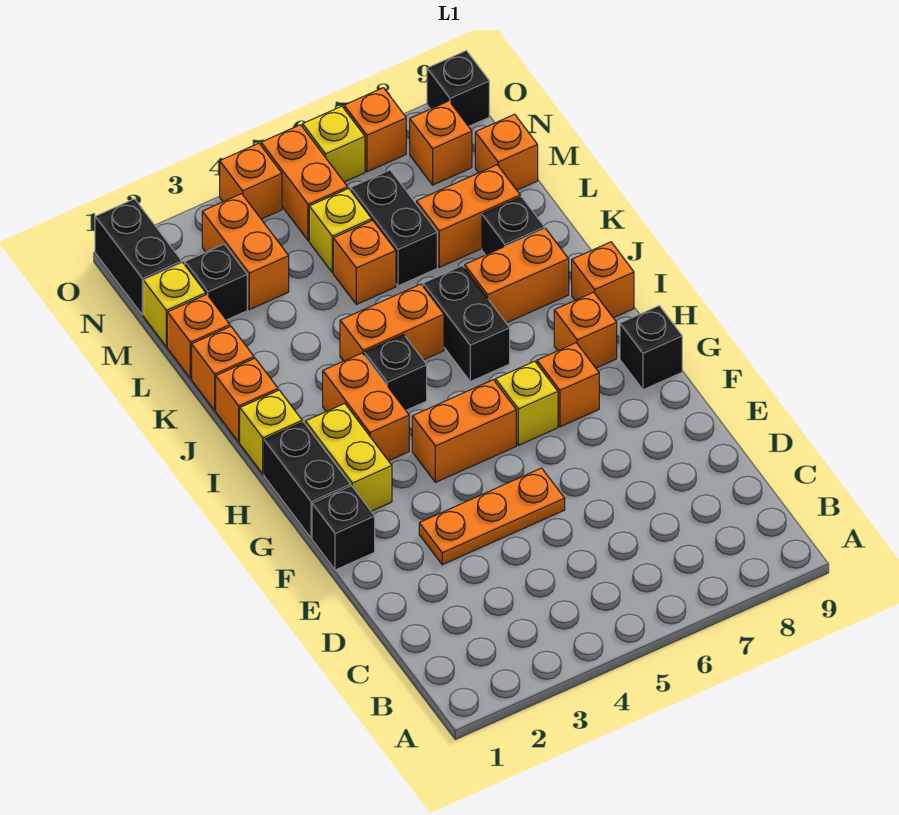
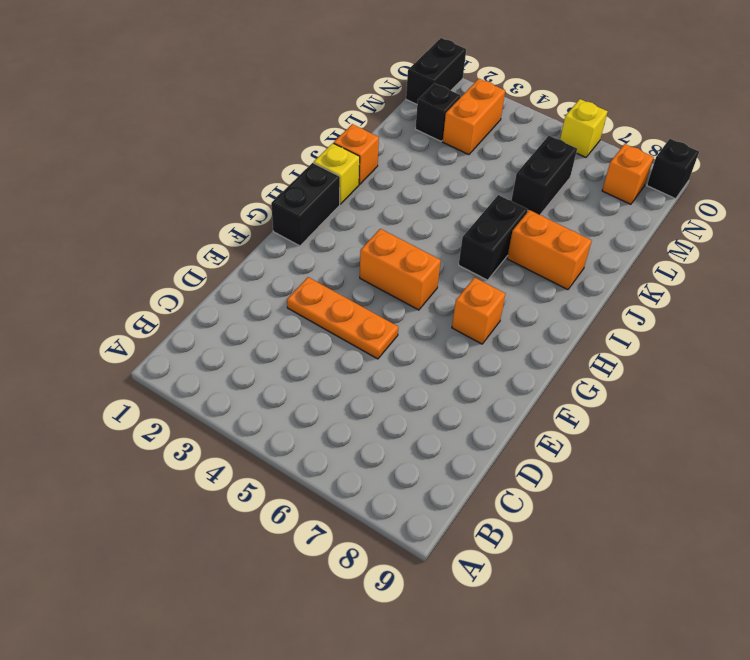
none -> black 1x1 brick [312,486,375,570]
none -> yellow 1x2 brick [305,404,392,511]
none -> yellow 1x1 brick [495,361,558,445]
none -> black 1x1 brick [620,306,682,390]

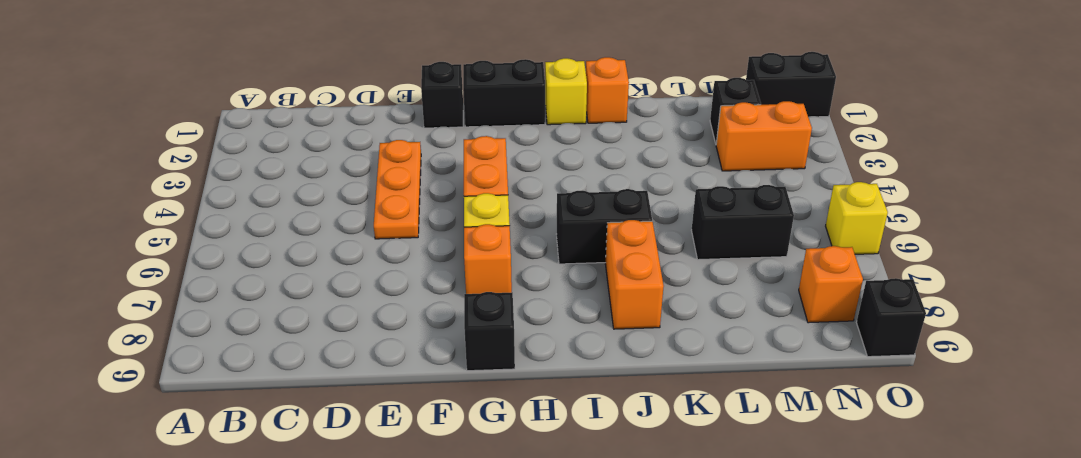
none -> yellow 1x2 brick [305,404,392,511]
none -> orange 1x2 brick [323,353,409,461]
none -> orange 1x1 brick [554,292,617,368]
none -> black 1x1 brick [364,335,427,410]

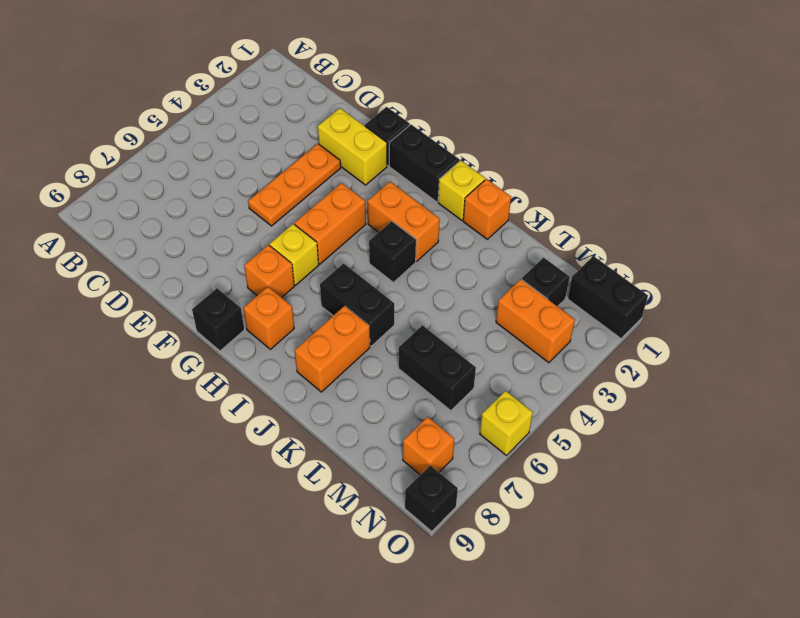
yellow 1x2 brick [318,108,387,185] -> yellow 1x2 brick moved to [305,404,392,511]
none -> orange 1x1 brick [572,242,634,318]
none -> orange 1x2 brick [340,284,444,361]
none -> orange 1x1 brick [192,326,254,410]
none -> black 1x1 brick [482,197,544,255]

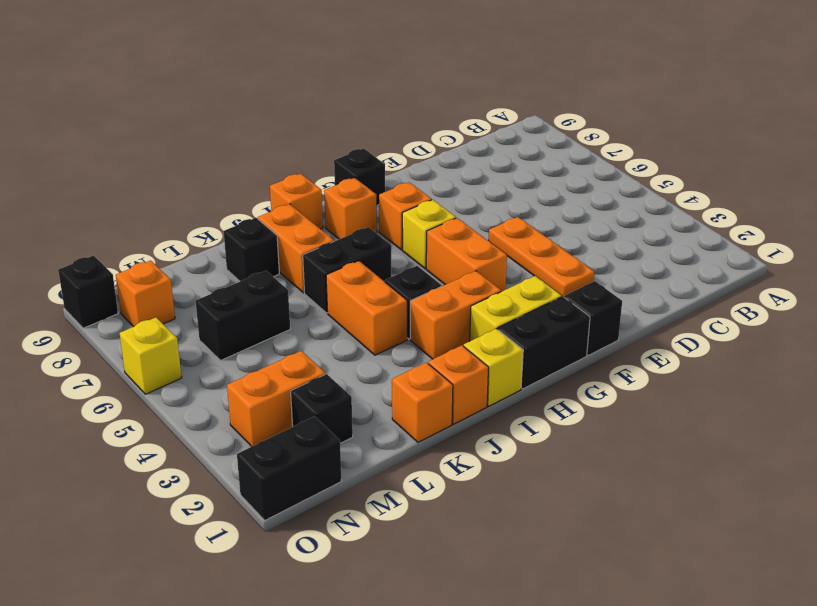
none -> orange 1x1 brick [167,295,230,379]
none -> orange 1x1 brick [333,220,396,304]
none -> orange 1x2 brick [416,165,520,267]
none -> yellow 1x1 brick [143,263,206,347]

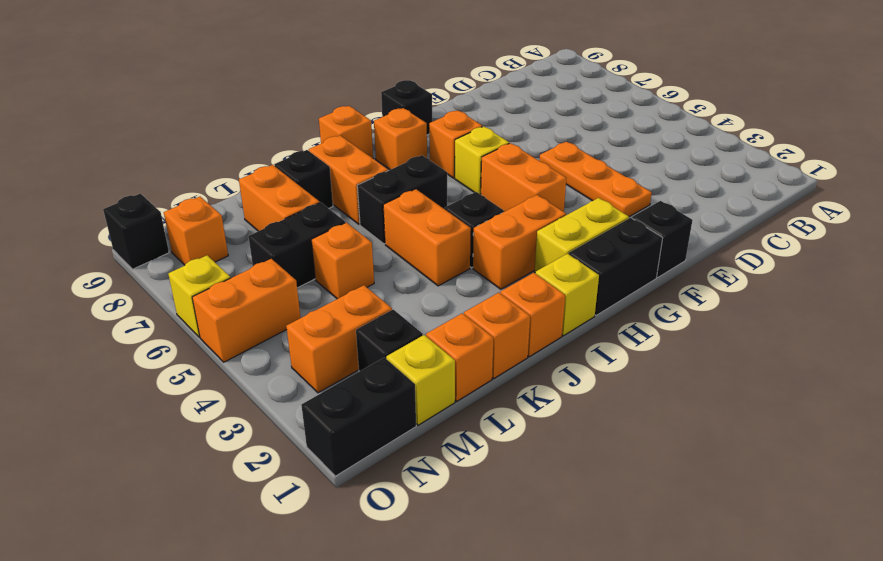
none -> yellow 1x1 brick [309,188,372,273]
none -> orange 1x1 brick [475,114,538,190]
none -> orange 1x1 brick [220,143,282,219]
none -> orange 1x1 brick [344,88,406,172]

